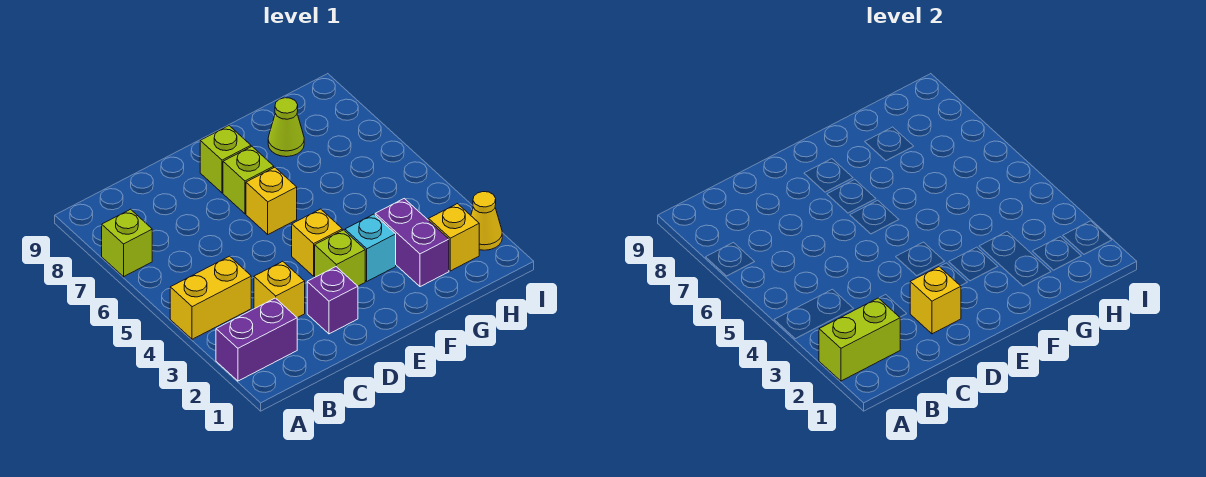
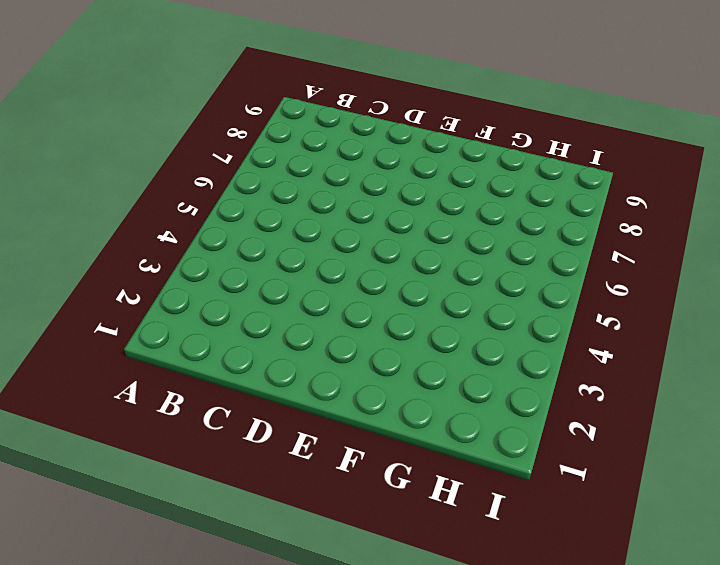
none -> purple 1x2 brick [216,298,297,381]
none -> yellow 1x2 brick [170,256,251,339]
none -> lime 1x1 brick [102,209,152,277]

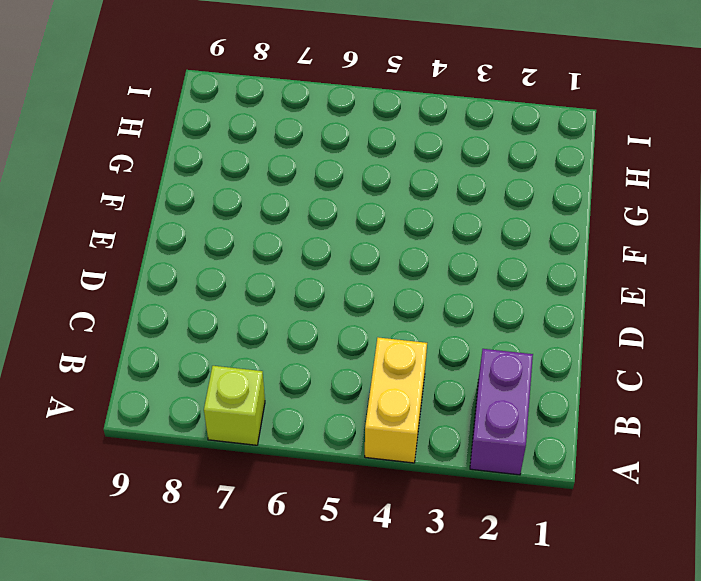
none -> yellow 1x1 brick [254,261,305,318]
none -> purple 1x1 brick [307,267,358,334]
none -> lime 1x1 brick [315,230,365,286]

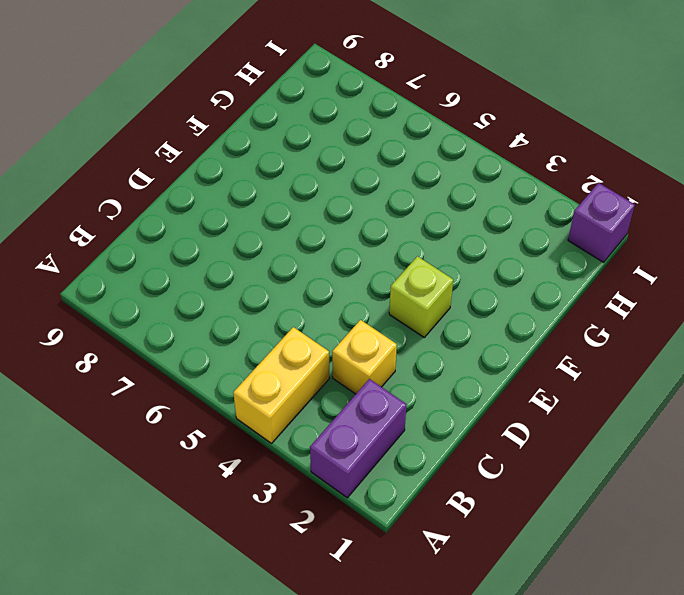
purple 1x1 brick [568,183,635,262] -> purple 1x1 brick moved to [307,267,358,334]
none -> lime 1x1 brick [102,209,152,277]
none -> yellow 1x1 brick [292,209,342,276]
none -> yellow 1x1 brick [246,167,297,234]

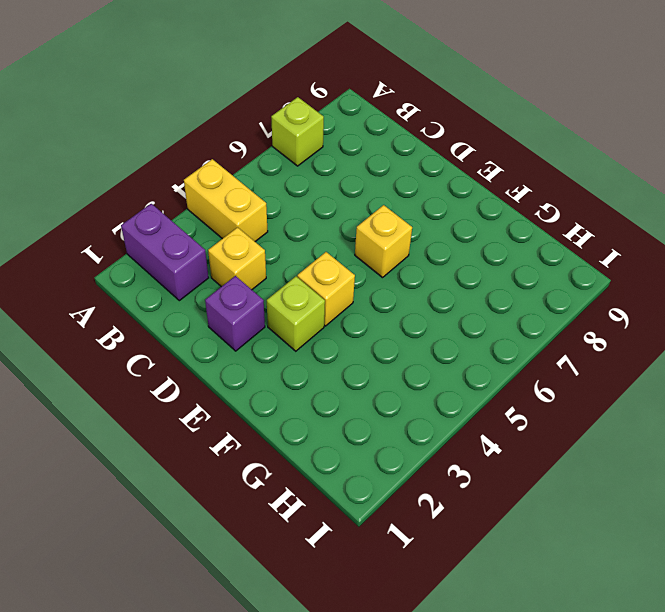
none -> lime 1x1 brick [223,147,274,214]
none -> lime 1x1 brick [200,126,251,193]
none -> cyan 1x1 brick [345,214,396,281]

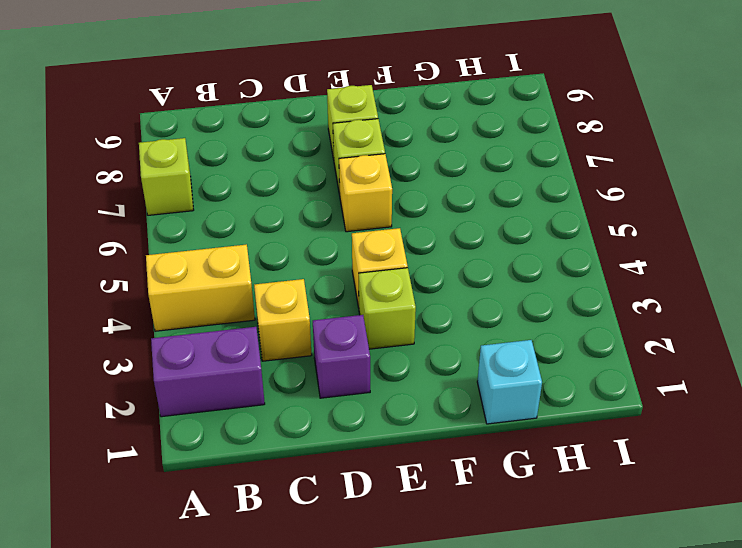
cyan 1x1 brick [477,340,542,424] -> cyan 1x1 brick moved to [345,214,396,281]
none -> purple 1x2 brick [375,199,449,287]
none -> lime 1x1 cone [268,98,304,157]
none -> yellow 1x1 brick [429,204,479,271]

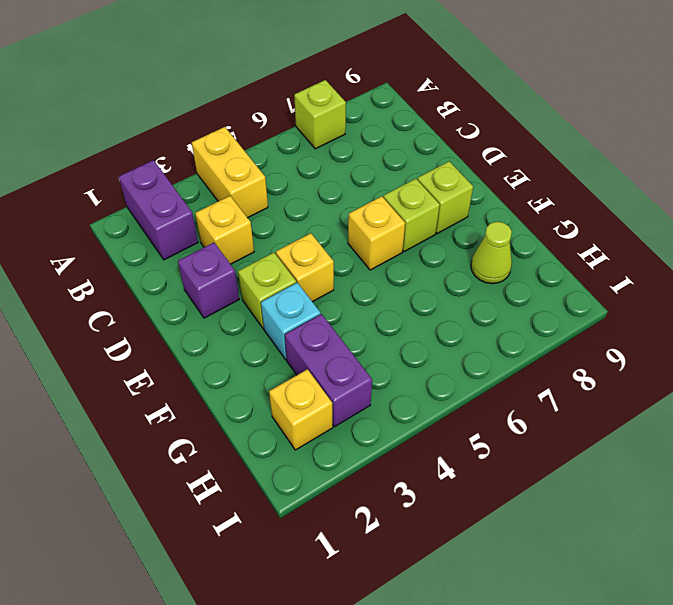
purple 1x2 brick [285,314,372,427] -> purple 1x2 brick turned to [375,199,449,287]
none -> yellow 1x1 cone [471,192,502,250]
none -> lime 1x2 brick [819,298,900,381]
none -> yellow 1x1 brick [910,267,961,334]

